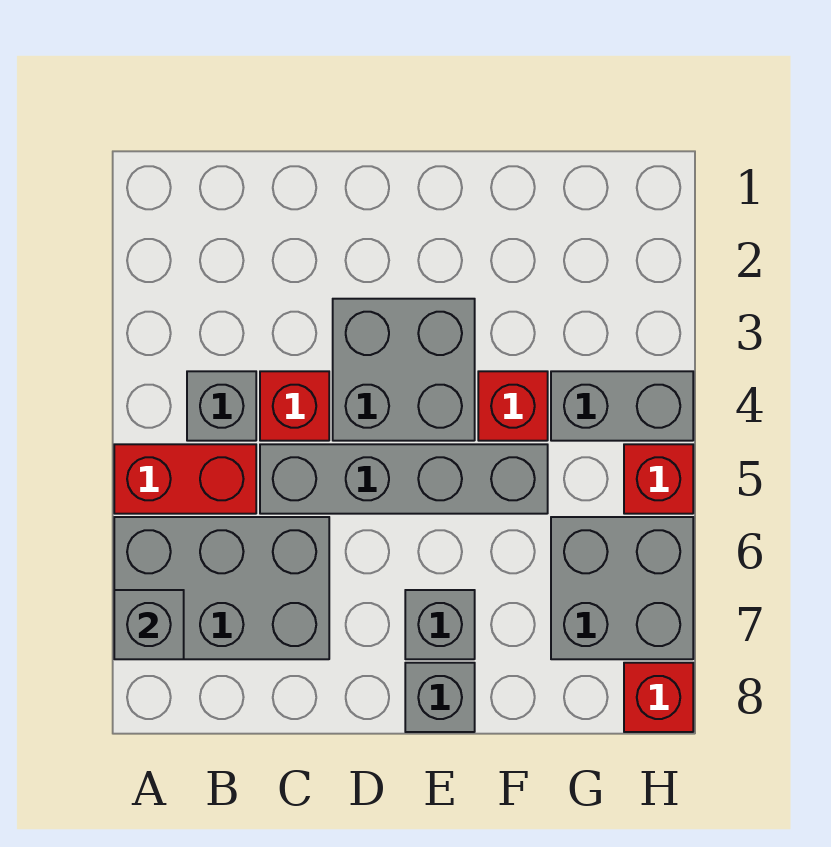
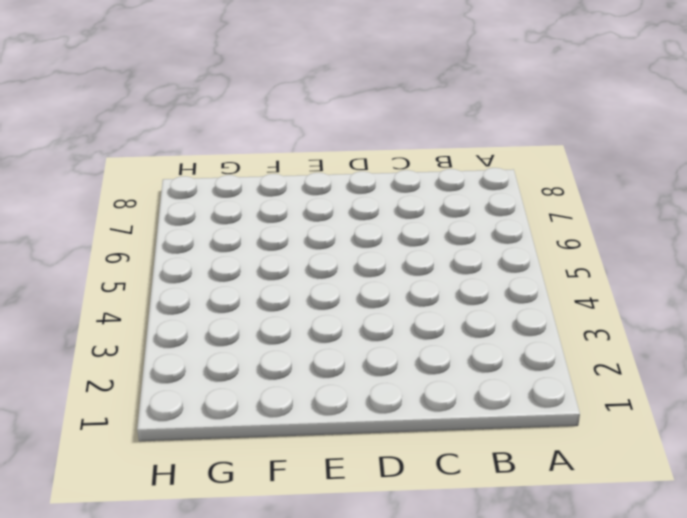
none -> red 1x2 brick [114,444,256,514]
none -> grey 2x3 brick [114,517,329,659]
none -> grey 1x1 brick [187,371,256,441]

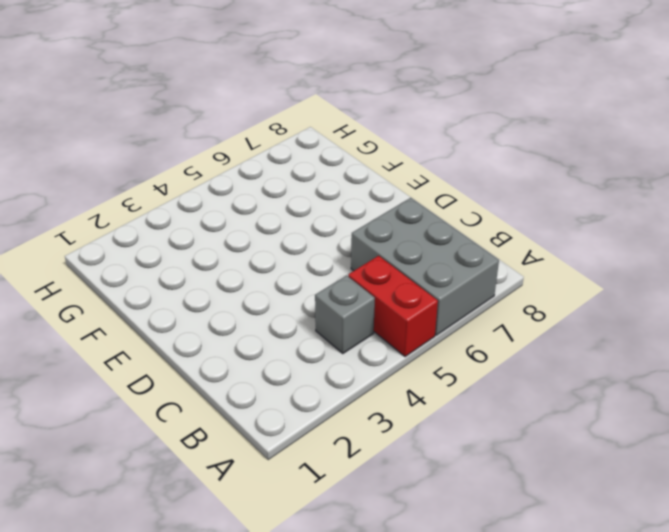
none -> red 1x1 brick [260,371,329,441]
none -> grey 1x4 brick [260,444,548,514]
none -> grey 2x2 brick [333,299,475,441]

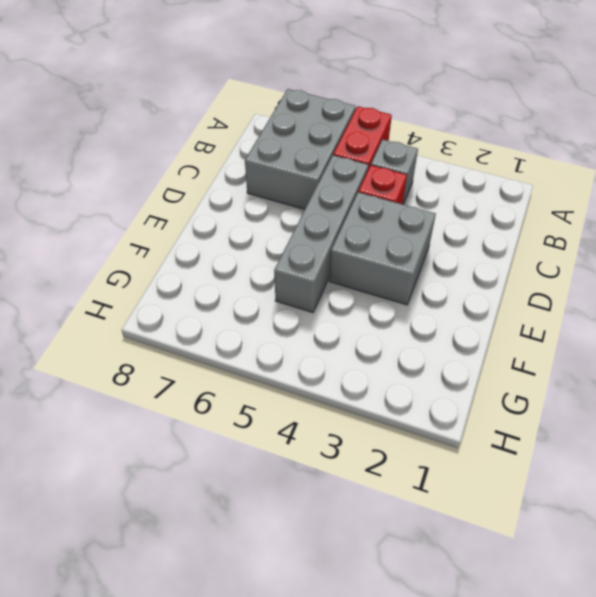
none -> grey 1x1 brick [405,590,475,659]
none -> grey 1x1 brick [405,663,475,732]
none -> red 1x1 brick [478,371,548,441]

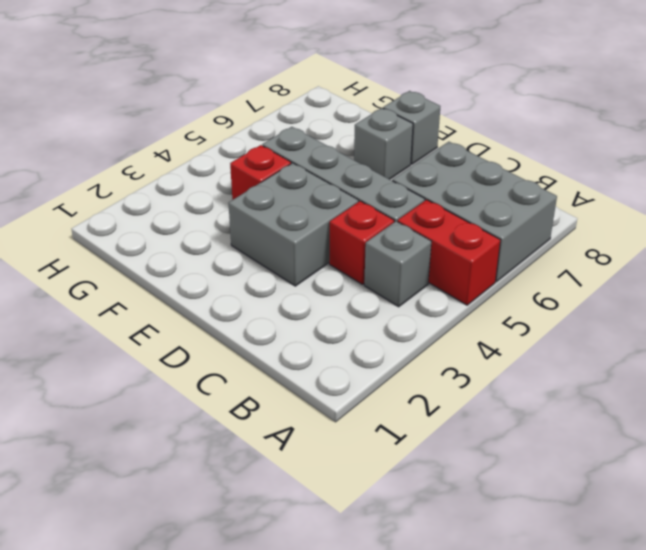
none -> grey 1x2 brick [551,371,693,441]
none -> grey 2x2 brick [551,517,693,659]
none -> red 1x1 brick [624,444,693,514]

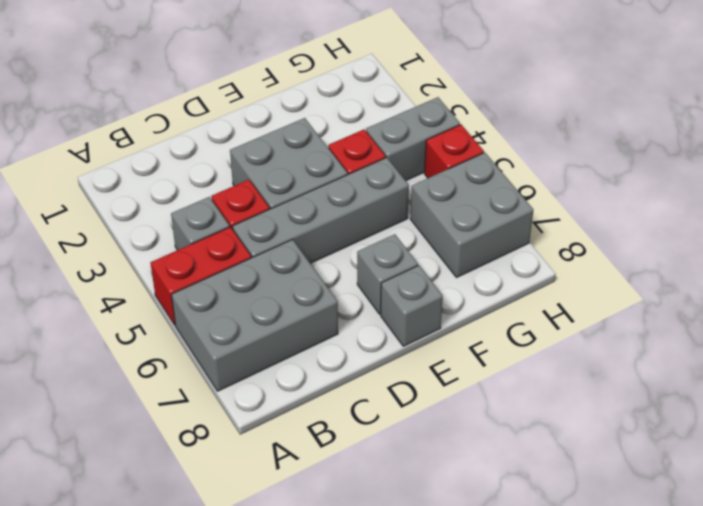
none -> red 1x1 brick [624,663,693,732]
none -> grey 1x1 brick [114,590,184,659]

